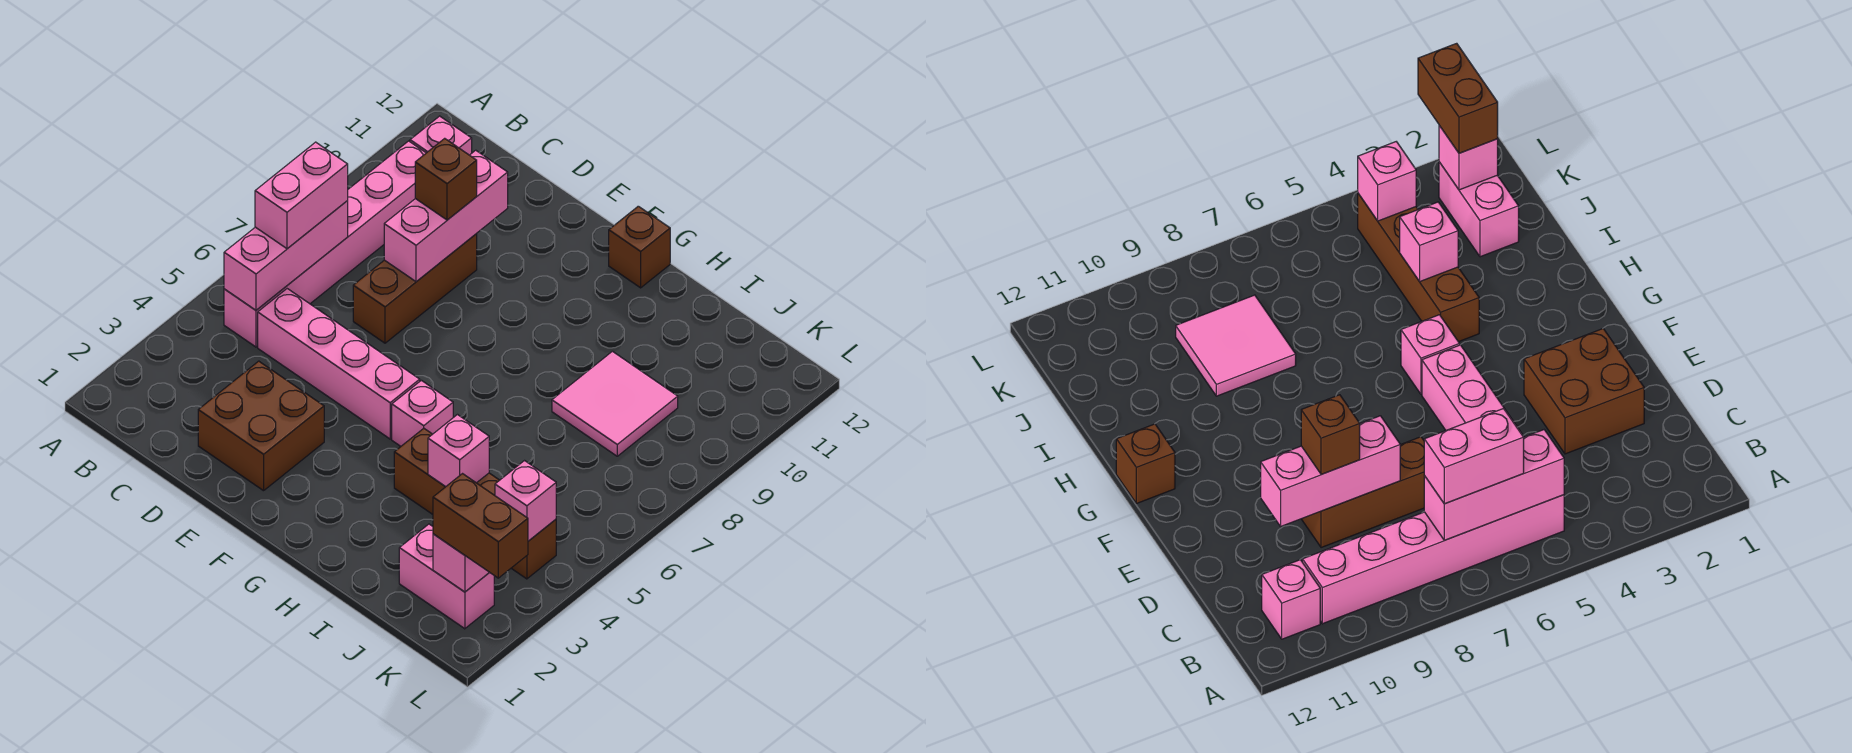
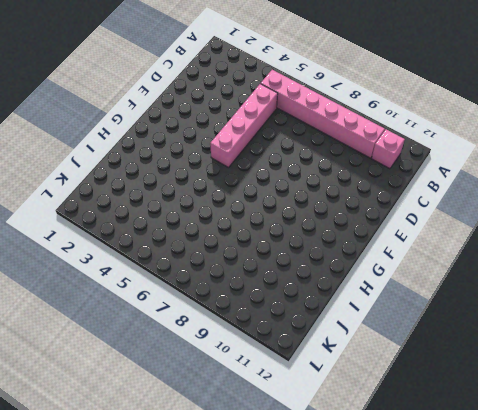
none -> brown 2x2 brick [198,361,324,491]
none -> brown 1x3 brick [353,234,477,343]
none -> pink 1x1 brick [392,380,453,446]

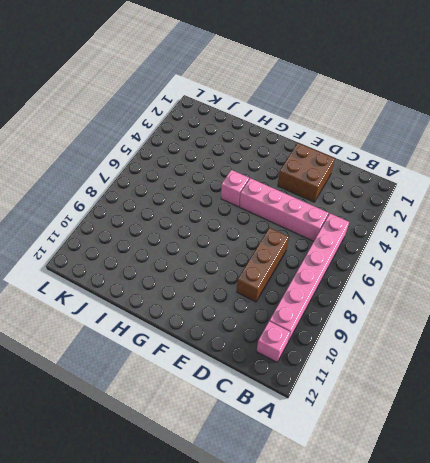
none -> brown 1x1 brick [609,206,670,288]
none -> brown 1x4 brick [394,428,556,579]
none -> pink 2x2 tile [552,351,678,456]

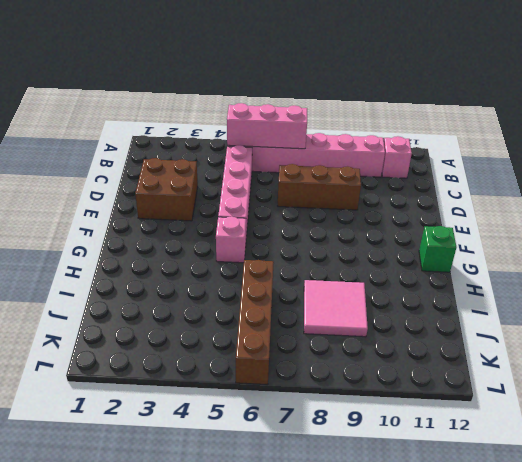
green 1x1 brick [419,226,457,272] -> brown 1x1 brick [609,206,670,288]
brown 1x4 brick [236,260,274,385] -> brown 1x4 brick moved to [394,428,556,579]
none -> pink 1x2 brick [399,524,494,629]
none -> pink 1x3 brick [384,150,508,282]
none -> pink 1x1 brick [428,415,489,487]

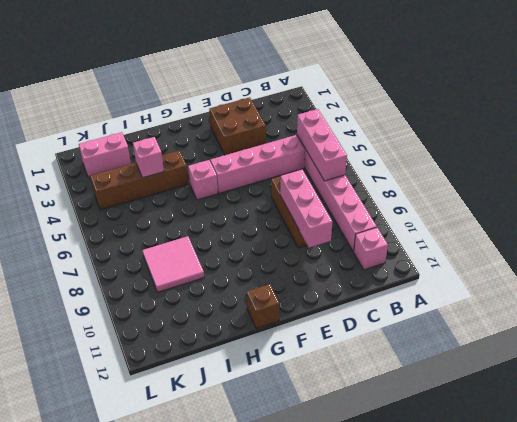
none -> pink 1x1 brick [433,534,489,592]
none -> pink 1x1 brick [495,461,556,541]
none -> pink 1x2 brick [255,142,348,249]

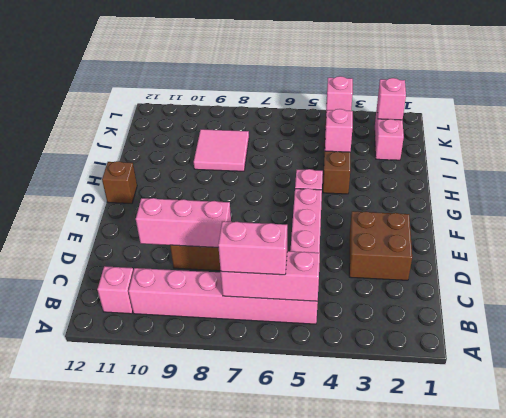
none -> brown 1x1 brick [415,138,477,220]
none -> brown 1x2 brick [433,474,528,578]

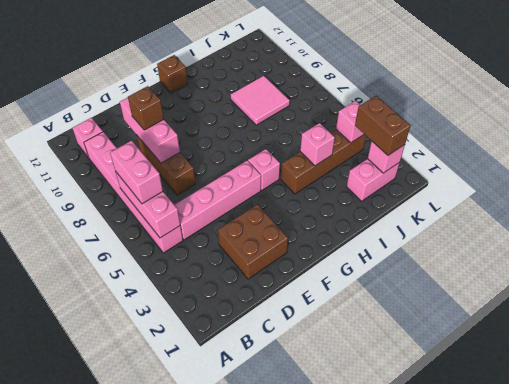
brown 1x2 brick [355,96,411,155] -> brown 1x2 brick turned to [433,474,528,578]

